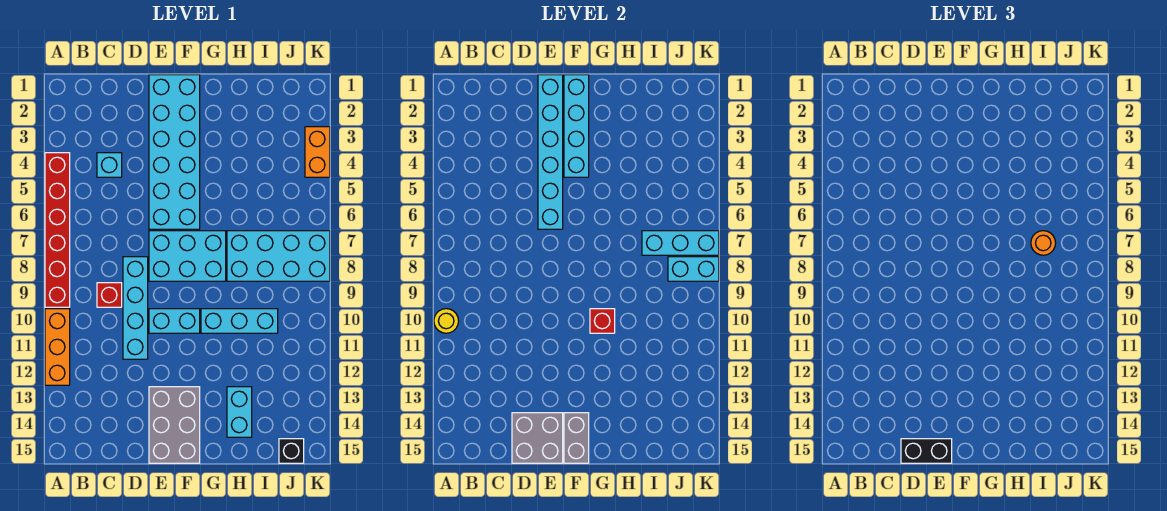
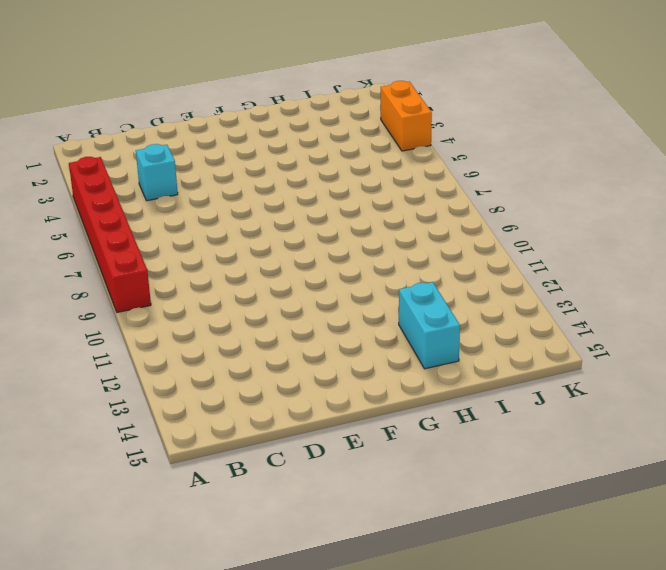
none -> orange 1x3 brick [45,309,70,385]
none -> red 1x1 brick [97,283,122,307]
none -> cyan 1x4 brick [123,257,148,359]

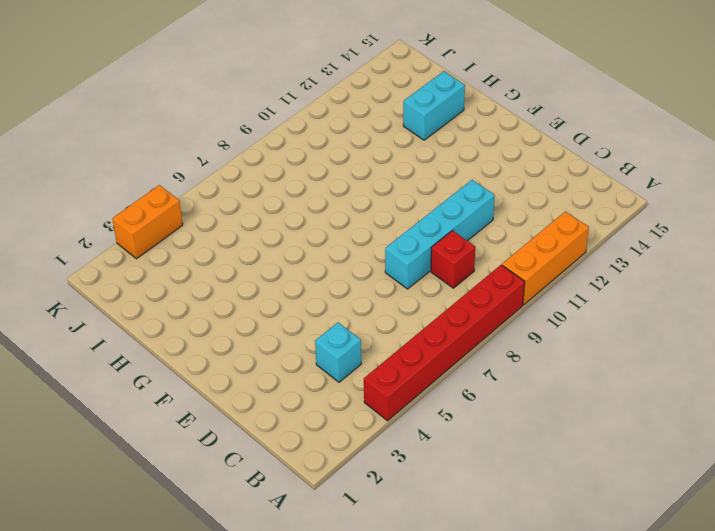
none -> cyan 2x6 brick [149,75,200,229]
none -> cyan 2x3 brick [149,231,226,281]
none -> cyan 1x2 brick [149,309,200,333]

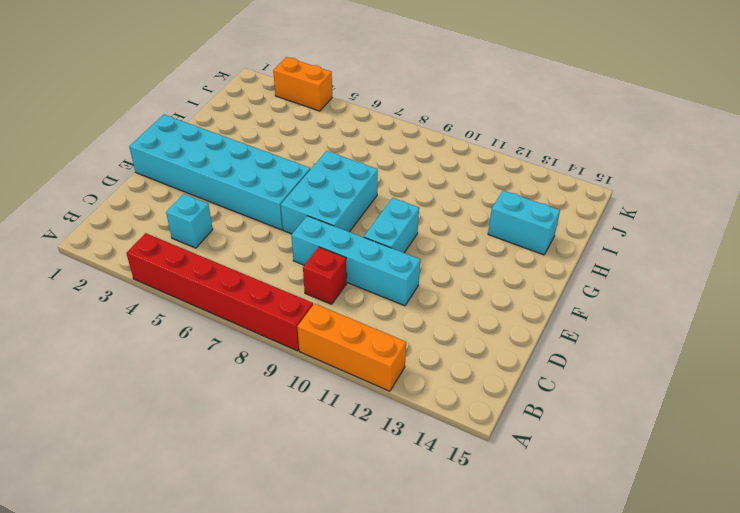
none -> grey 2x3 brick [149,387,200,463]
none -> cyan 1x3 brick [201,309,278,333]
none -> cyan 2x4 brick [227,231,330,281]

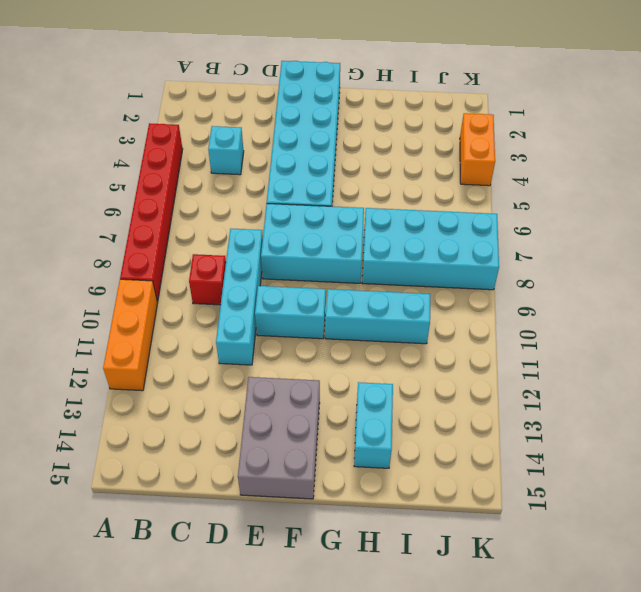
none -> black 1x1 brick [279,439,304,463]
none -> yellow 1x1 round brick [434,309,459,333]
none -> grey 2x2 brick [512,413,563,463]

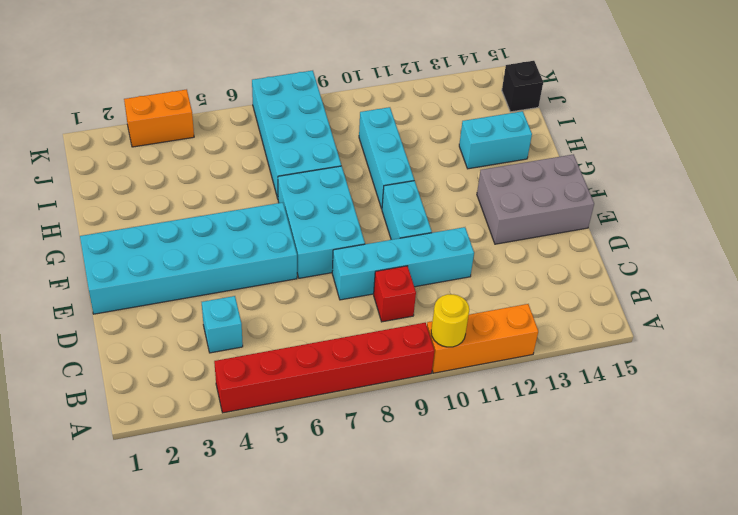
none -> grey 2x2 brick [512,413,563,463]
none -> cyan 1x6 brick [538,75,563,229]
none -> cyan 1x4 brick [564,75,589,177]

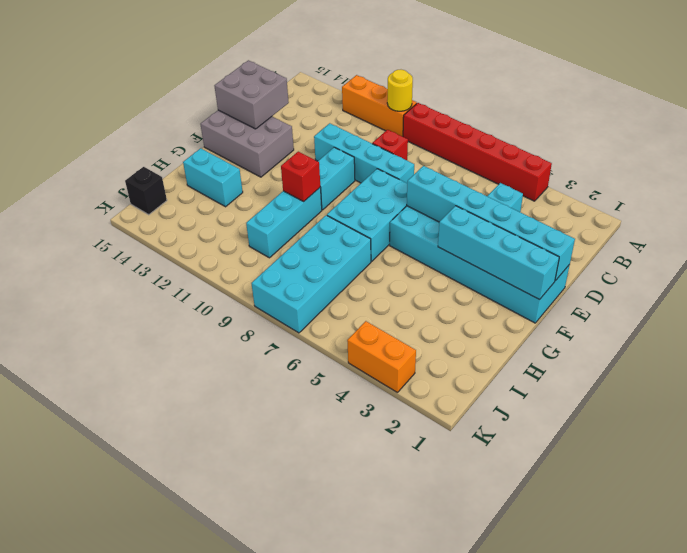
none -> grey 1x2 brick [564,413,589,463]
none -> cyan 1x3 brick [642,231,719,255]
none -> cyan 1x2 brick [668,257,719,281]

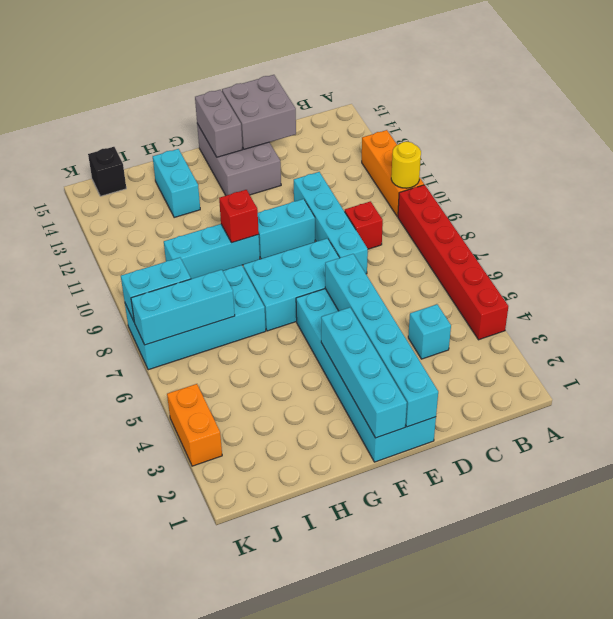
none -> black 1x2 brick [901,439,952,463]
none -> orange 1x1 round brick [1031,231,1056,255]

